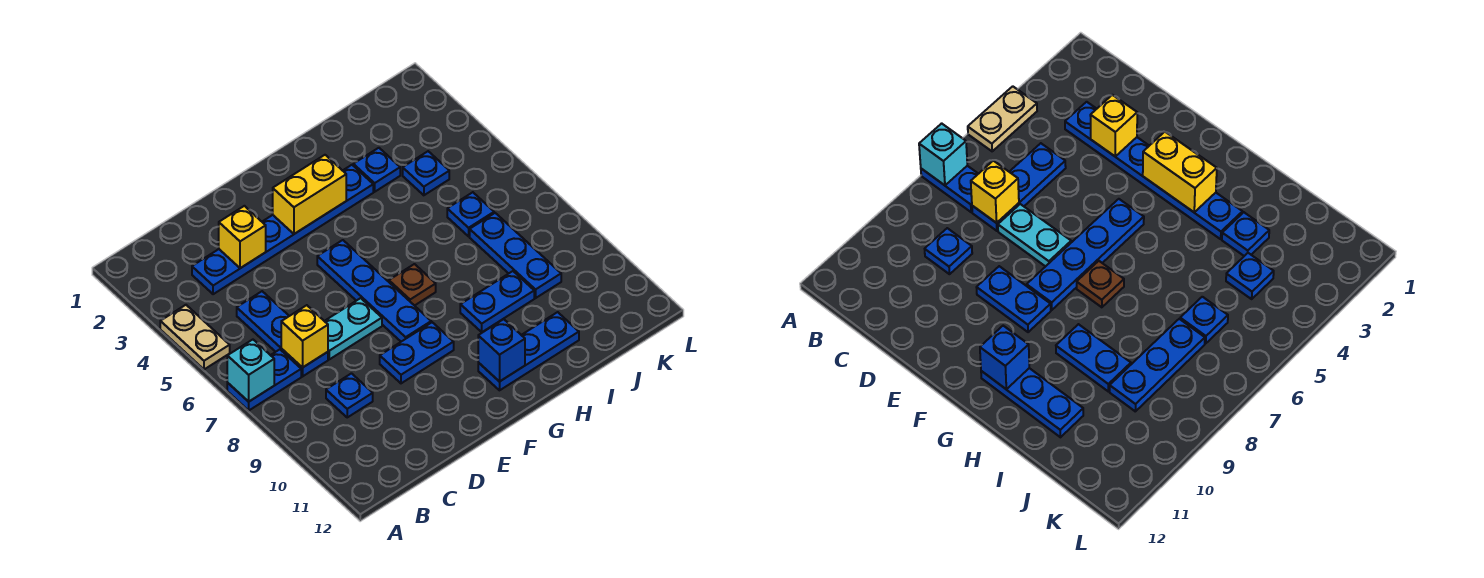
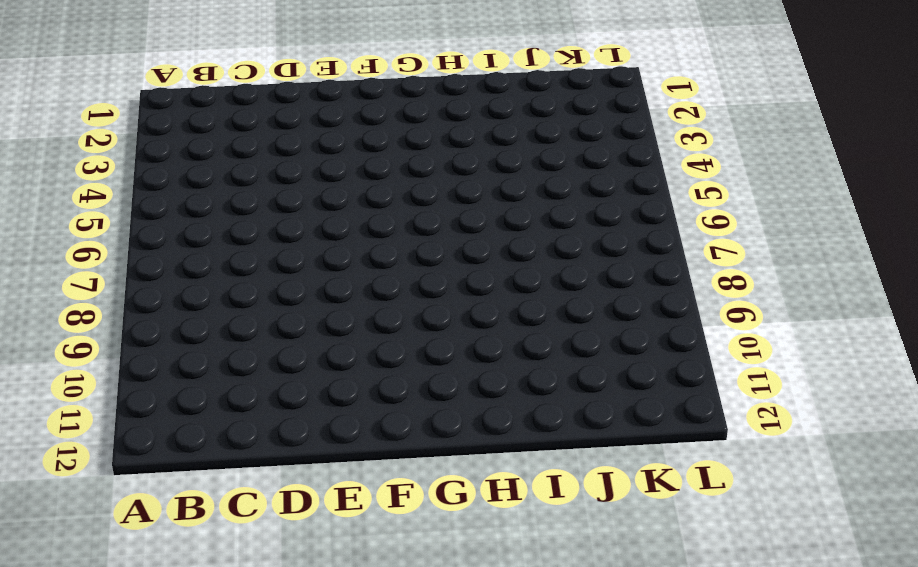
none -> tan 1x2 plate [160,305,230,369]
none -> blue 1x2 plate [227,349,301,410]
none -> blue 1x6 plate [192,165,373,294]

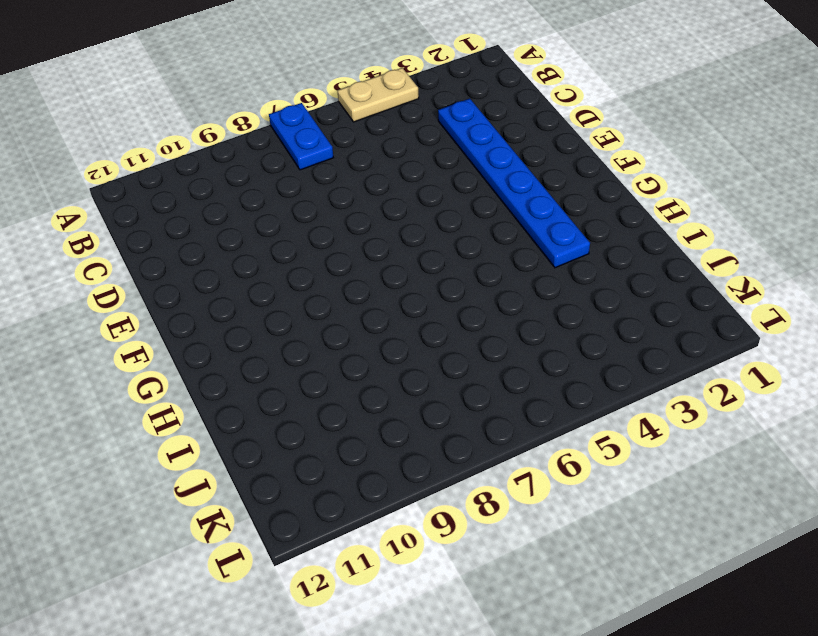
none -> blue 1x3 plate [237,291,328,376]
none -> blue 1x1 plate [326,373,373,417]
none -> cyan 1x2 plate [325,298,382,359]

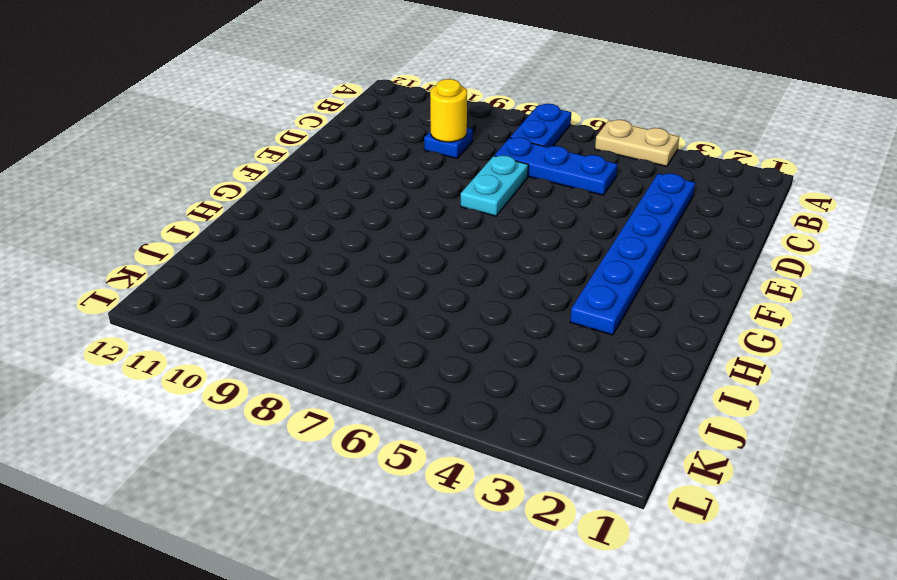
yellow 1x1 round brick [430,79,467,142] -> none
none -> blue 1x2 plate [380,322,454,383]
none -> blue 1x4 plate [317,240,431,342]
none -> brown 1x1 plate [389,264,436,306]

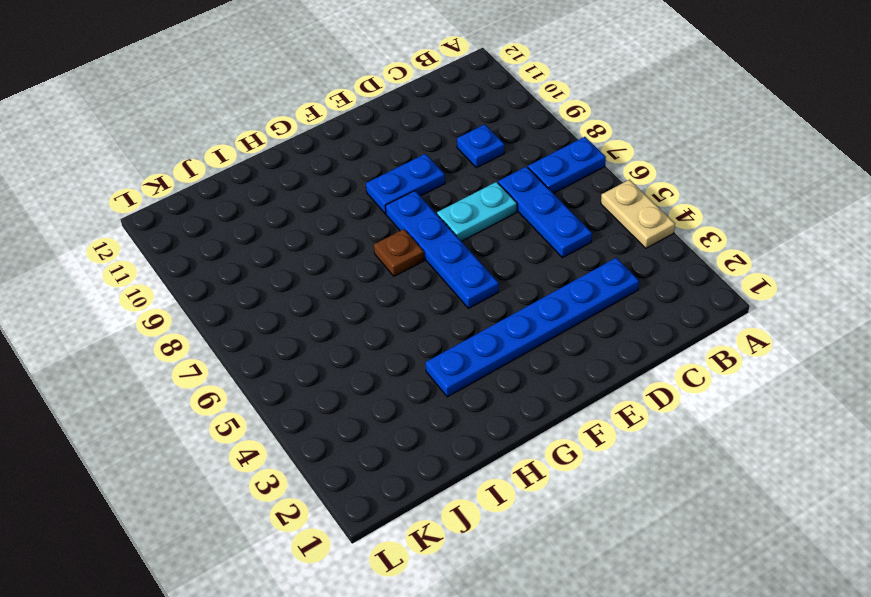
none -> blue 1x3 plate [478,312,579,390]
none -> blue 1x2 plate [460,271,534,332]
none -> blue 1x1 plate [353,148,400,192]

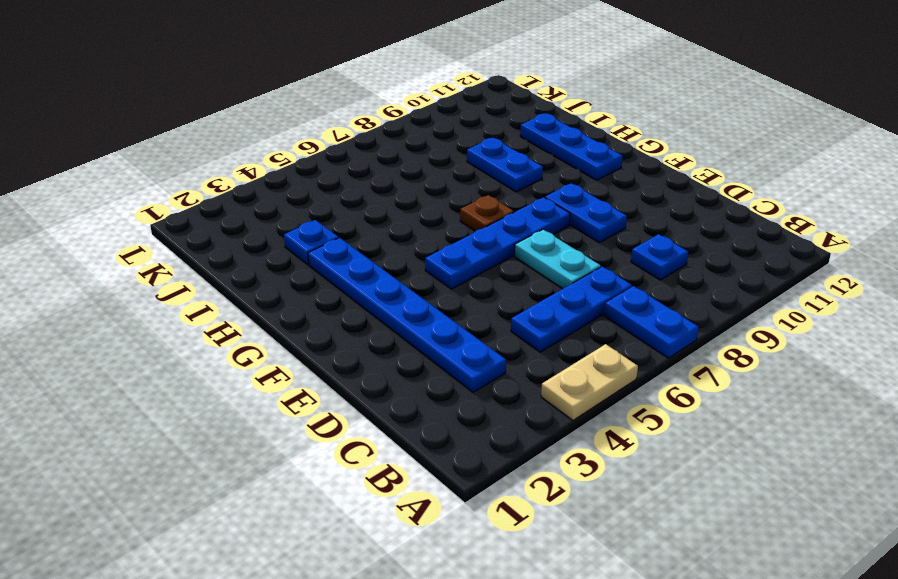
none -> blue 1x1 plate [403,151,449,195]
none -> blue 1x1 plate [447,192,494,236]
none -> blue 1x3 plate [470,213,561,298]

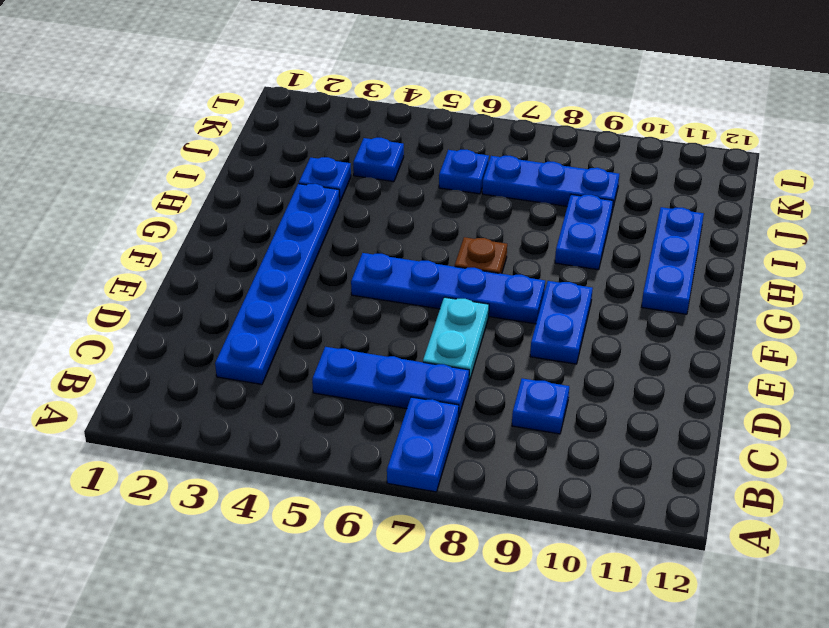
none -> tan 1x2 plate [160,305,230,369]
none -> cyan 1x1 brick [227,340,274,402]
none -> yellow 1x1 brick [281,305,328,368]

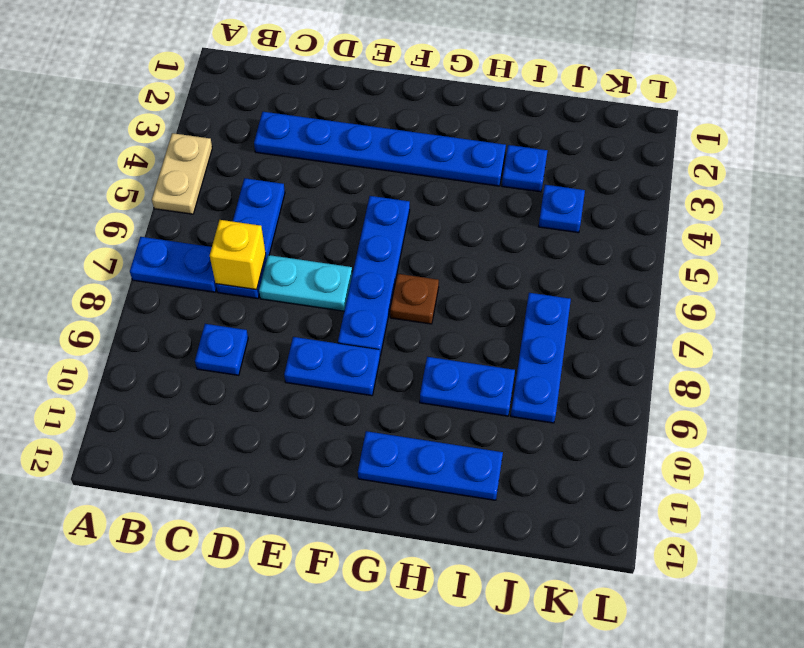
none -> blue 1x1 plate [447,192,494,236]
none -> cyan 1x1 brick [227,340,274,402]
none -> yellow 1x1 brick [219,206,266,268]

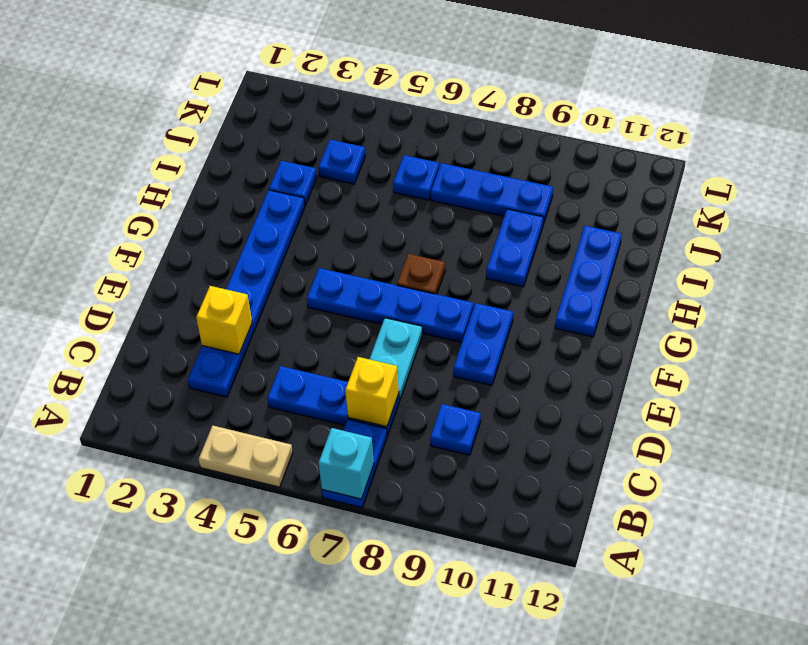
none -> yellow 1x2 brick [273,155,346,234]
none -> blue 1x1 brick [478,319,525,382]

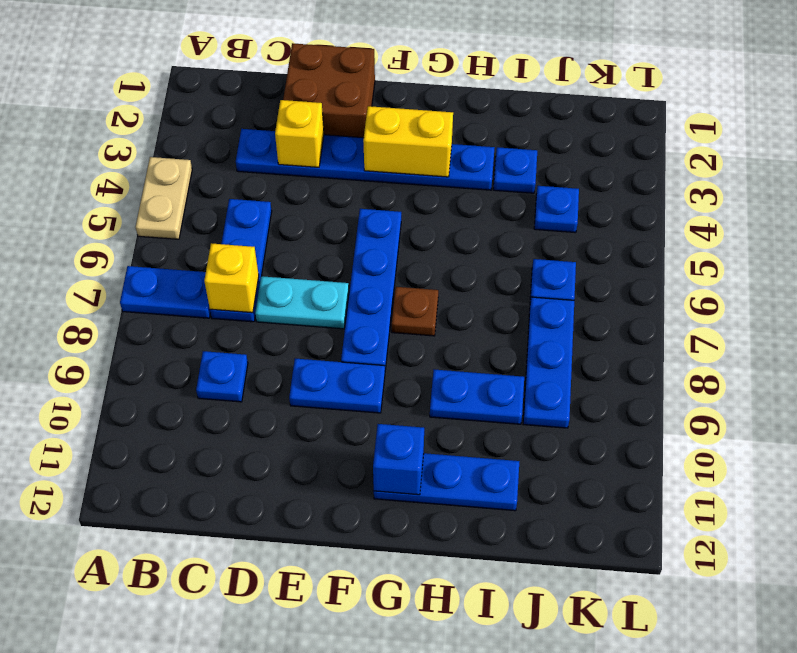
brown 2x2 brick [283,43,375,138] -> none
none -> cyan 1x1 brick [227,340,274,402]

